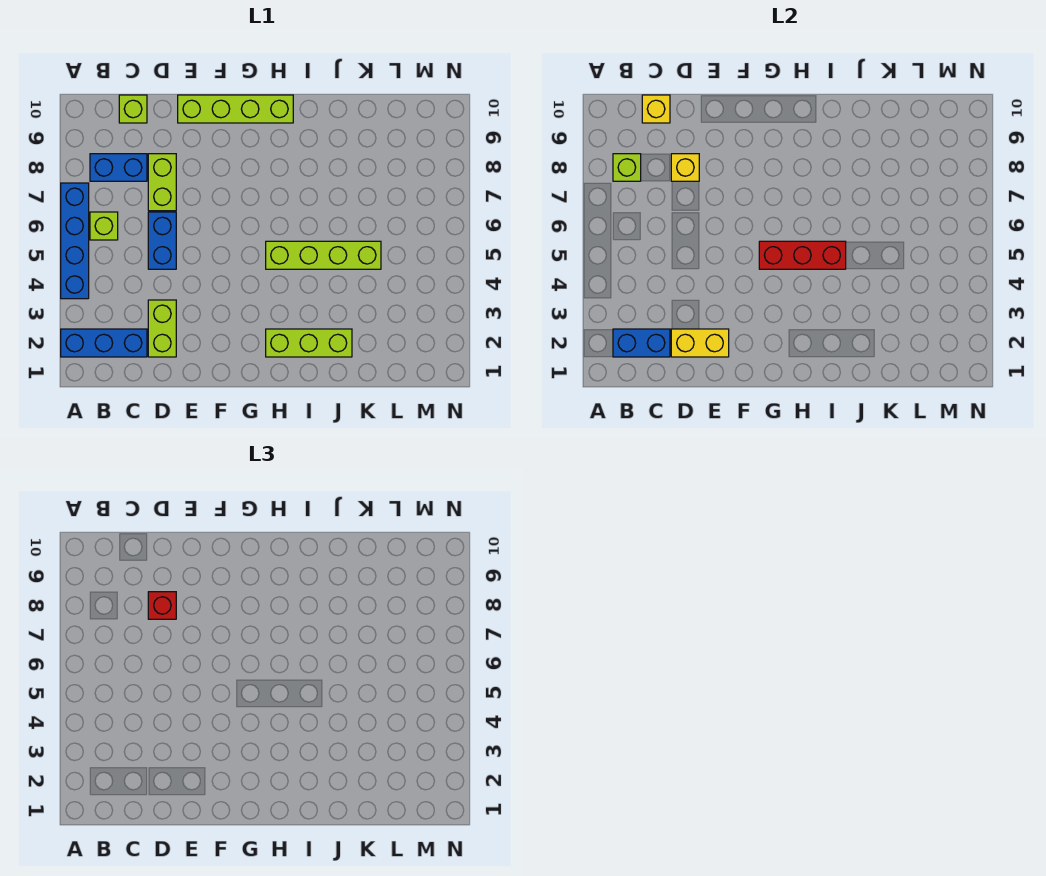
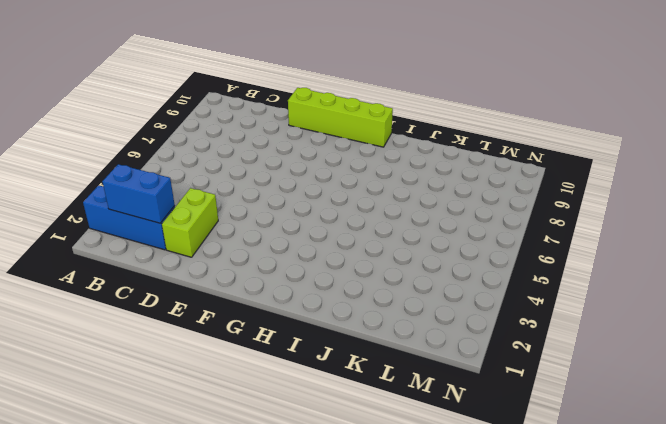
none -> blue 1x4 brick [61,183,89,299]
none -> lime 1x1 brick [90,212,118,240]
none -> blue 1x2 brick [90,154,147,181]

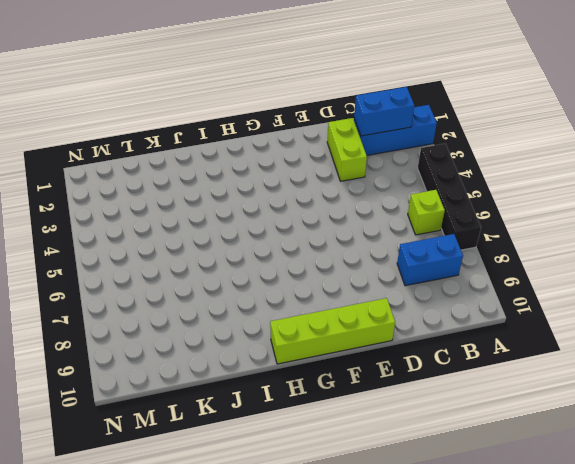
black 1x4 brick [418,144,481,250] -> blue 1x4 brick [61,183,89,299]
none -> lime 1x1 brick [119,95,147,123]
none -> blue 1x2 brick [148,212,176,269]
none -> lime 1x2 brick [148,154,176,211]

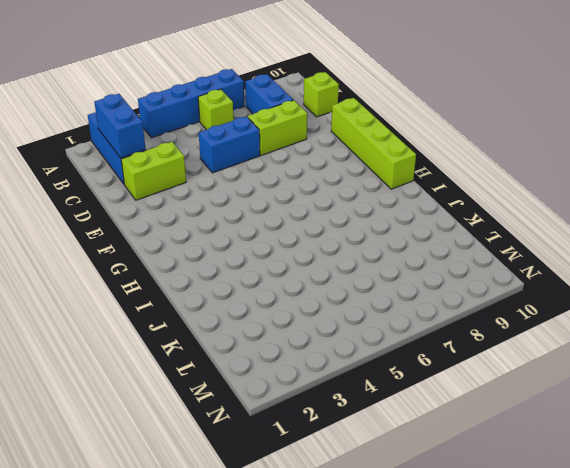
none -> lime 1x3 brick [266,329,352,357]
none -> lime 1x4 brick [266,241,381,269]
none -> lime 1x1 brick [613,154,641,181]

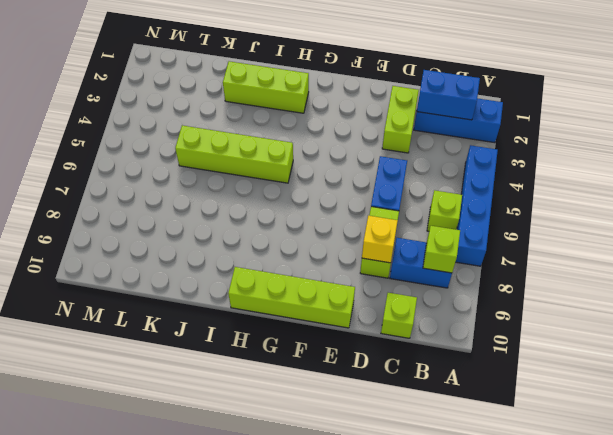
none -> yellow 1x1 brick [642,95,670,123]
none -> yellow 1x2 brick [671,329,729,357]
none -> red 1x3 brick [759,241,846,269]

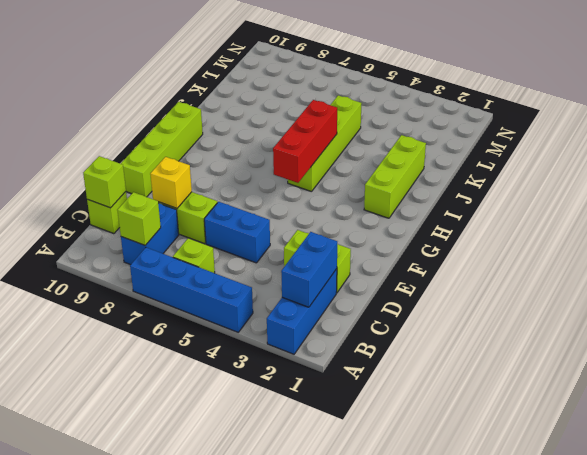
lime 1x1 brick [83,156,126,208] -> yellow 1x1 brick [642,95,670,123]
none -> yellow 1x2 brick [671,329,729,357]
none -> red 1x1 brick [148,592,176,619]

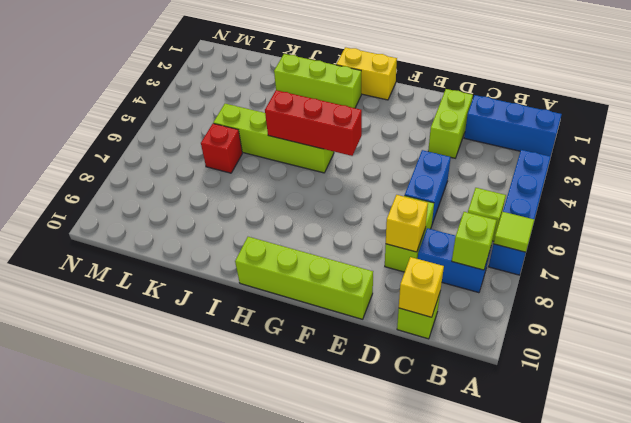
lime 1x1 tile [494,212,534,252] -> none
yellow 1x2 brick [336,47,397,100] -> yellow 1x2 brick moved to [671,329,729,357]
red 1x1 brick [201,123,242,173] -> red 1x1 brick moved to [148,592,176,619]
none -> blue 1x2 brick [613,329,670,357]

